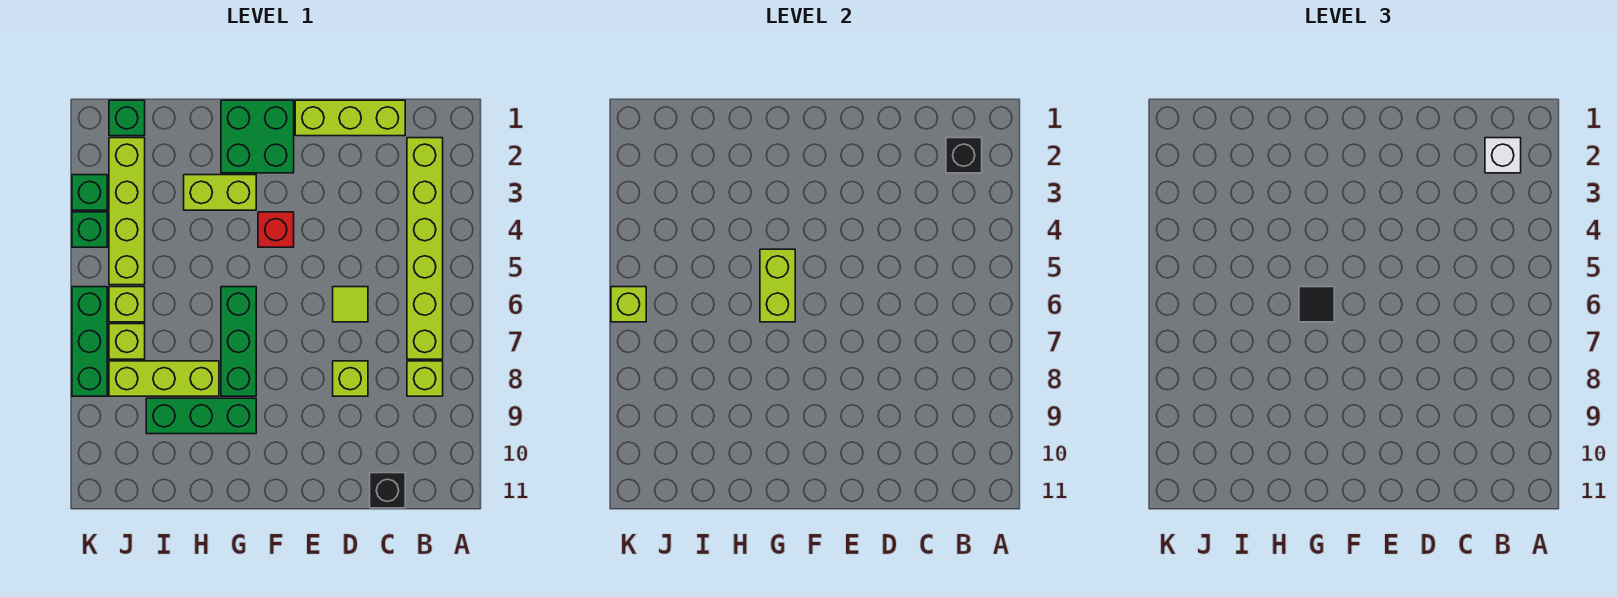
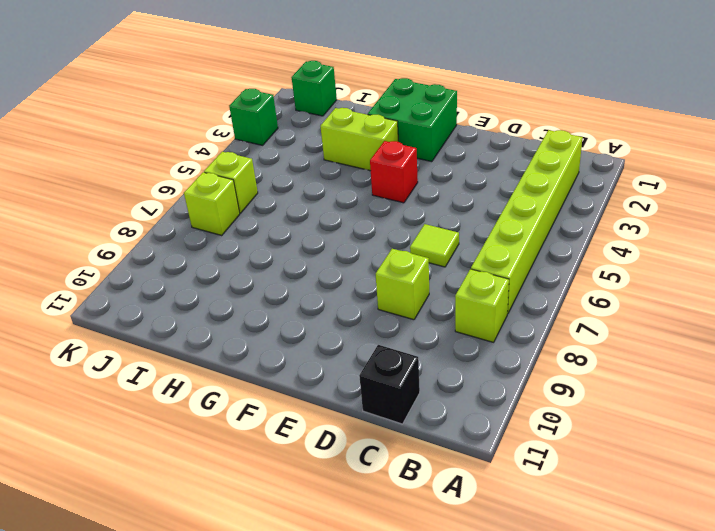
none -> lime 1x3 brick [295,100,405,136]
none -> green 1x3 brick [221,287,256,396]
none -> green 1x3 brick [146,398,256,434]

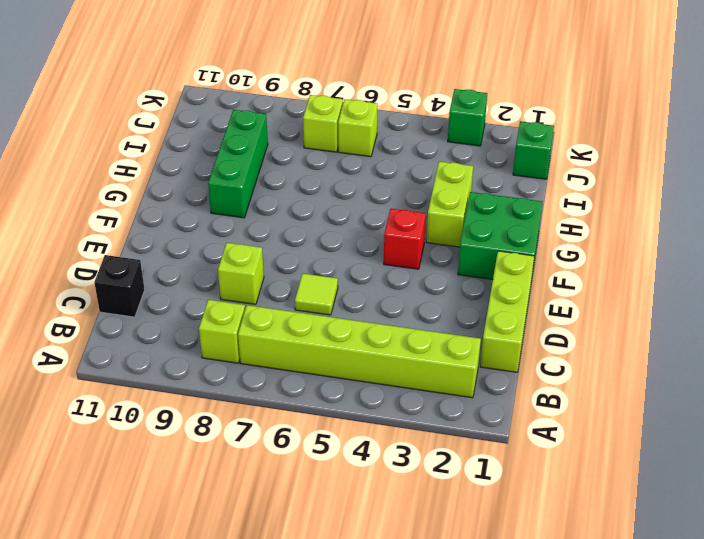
none -> green 1x3 brick [221,287,256,396]
none -> lime 1x3 brick [109,361,219,396]
none -> lime 1x4 brick [109,138,145,285]

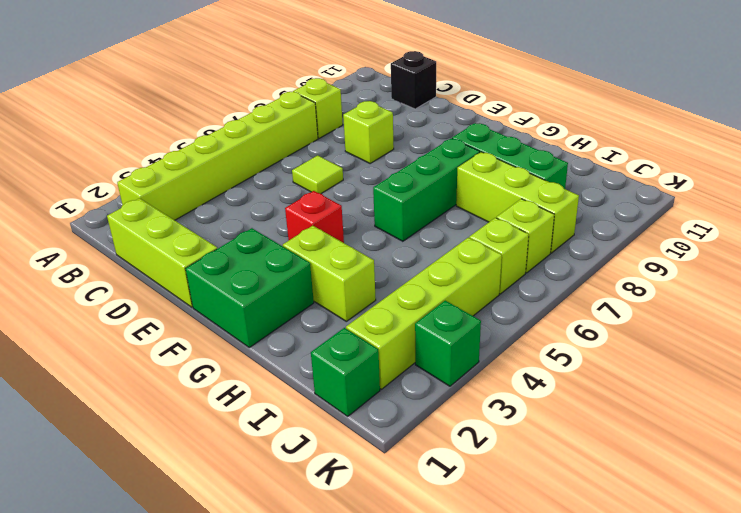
none -> green 1x1 brick [72,212,107,247]
none -> green 1x3 brick [72,287,107,396]
none -> black 1x1 brick [946,138,982,173]

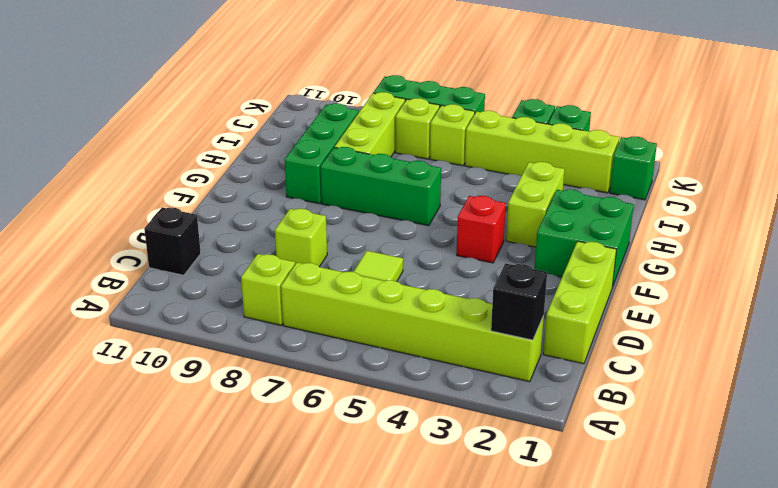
none -> lime 1x2 brick [760,249,795,322]
none -> lime 1x1 brick [611,287,646,322]
none -> white 1x1 brick [1485,138,1521,173]

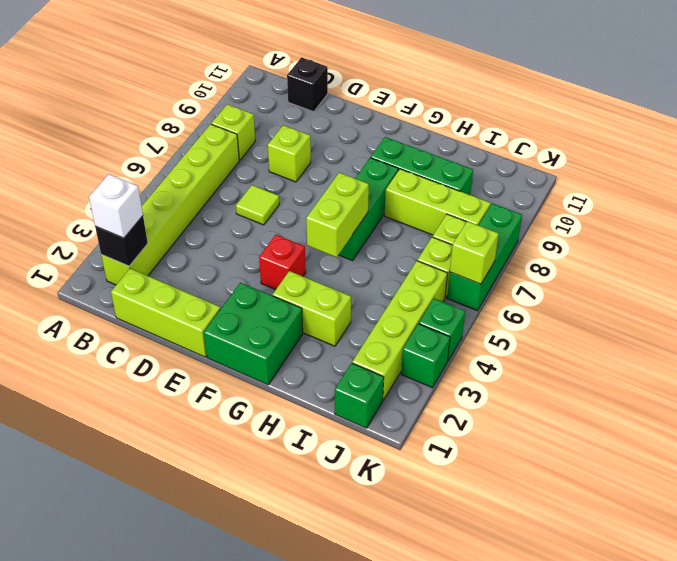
none -> black 1x1 tile [1299,287,1334,322]

